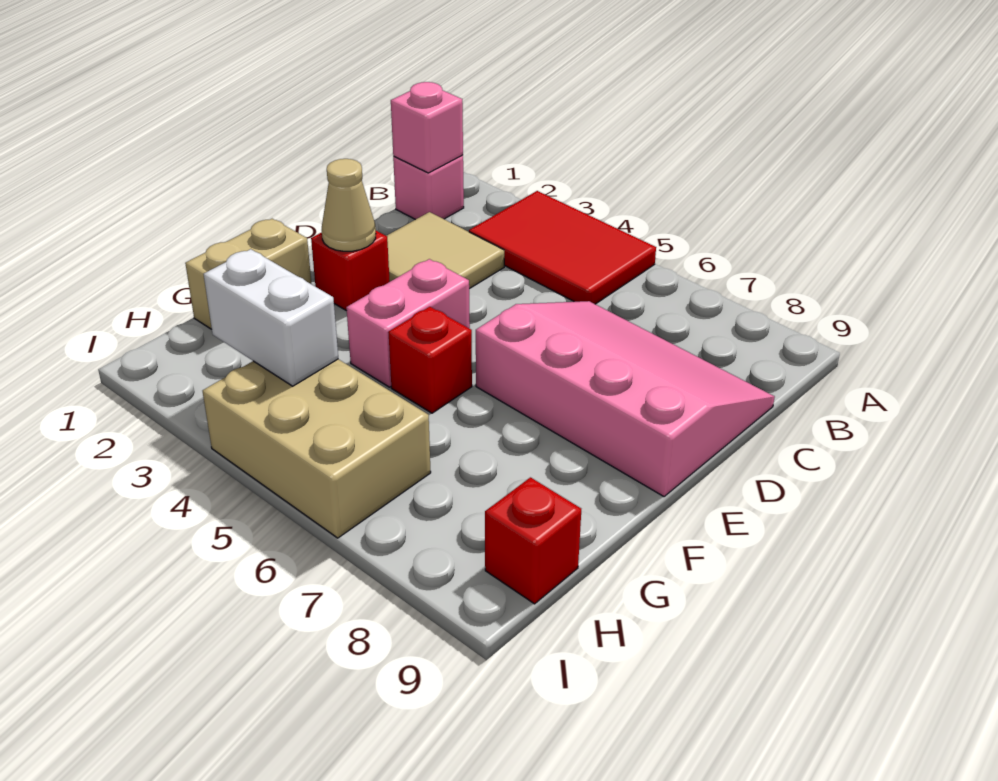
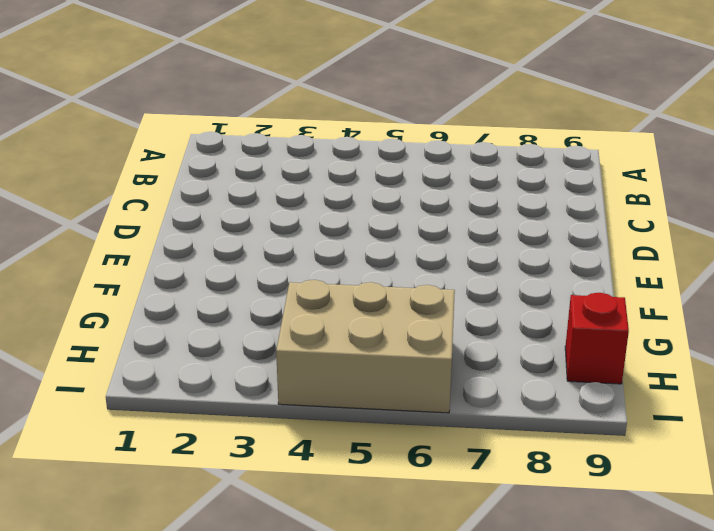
none -> red 2x3 tile [469,191,656,304]
none -> pink 1x1 brick [393,155,464,220]
none -> tan 2x2 tile [387,212,504,289]

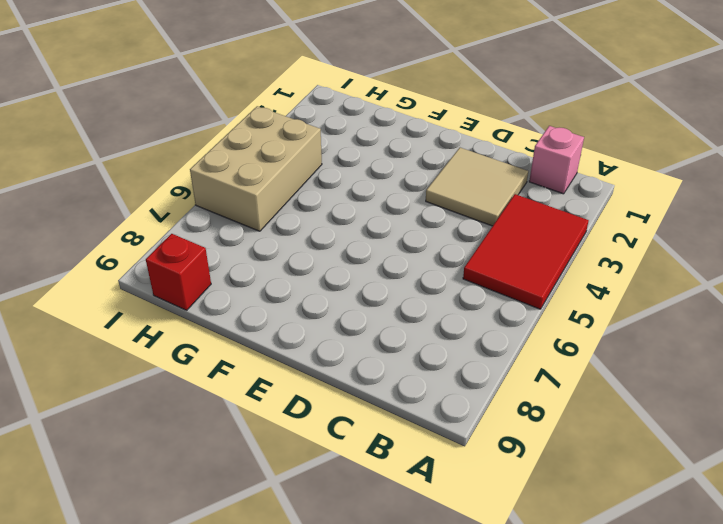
none -> pink 3x4 slope [476,301,775,497]
none -> red 1x1 brick [311,231,390,311]
none -> pink 1x2 brick [346,259,470,387]

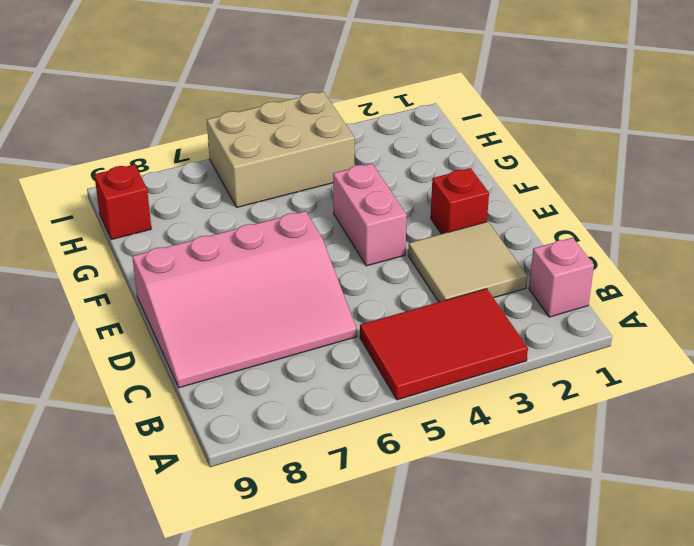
none -> tan 1x2 brick [185,219,311,329]
none -> red 1x1 brick [388,307,472,413]
none -> pink 1x1 brick [391,82,463,173]

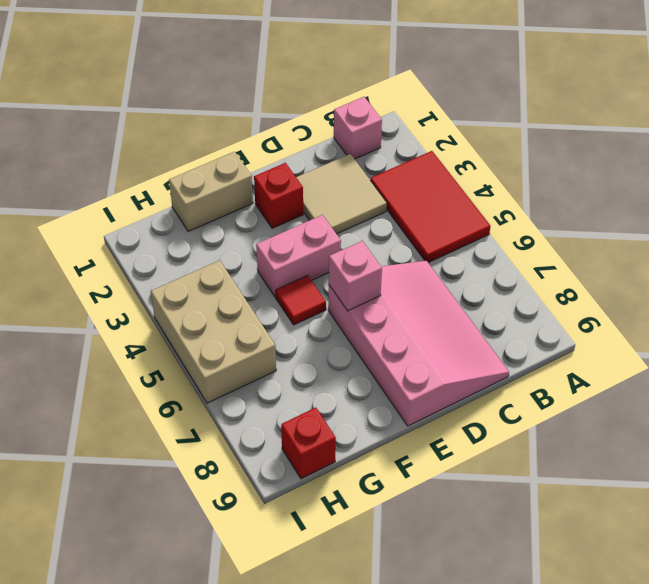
pink 1x1 brick [329,241,382,311] -> pink 1x1 brick moved to [391,82,463,173]
red 1x1 tile [276,275,326,325] -> red 1x1 brick [388,307,472,413]
none -> tan 1x1 cone [322,159,376,251]
none -> white 1x2 brick [204,249,338,386]

